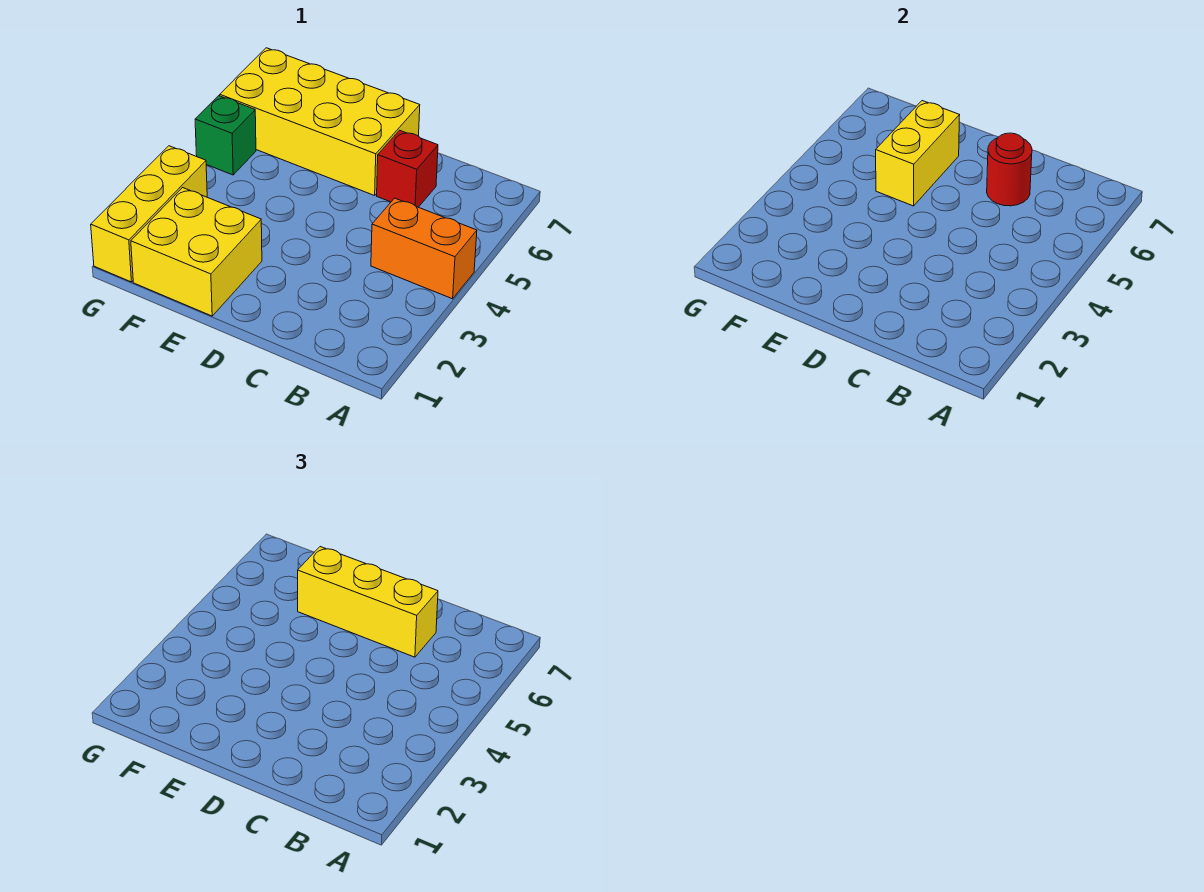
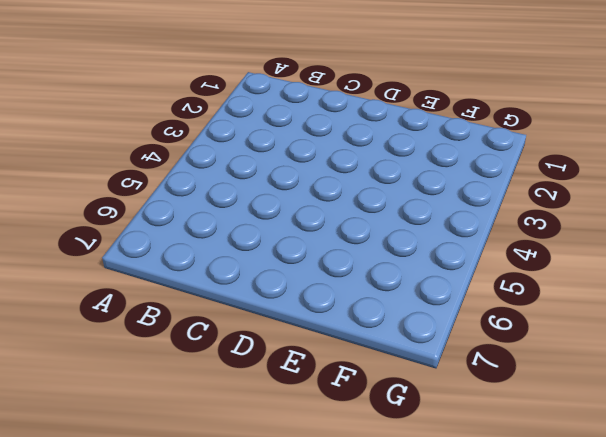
none -> orange 1x2 brick [371,198,477,299]
none -> red 1x1 brick [377,130,438,207]

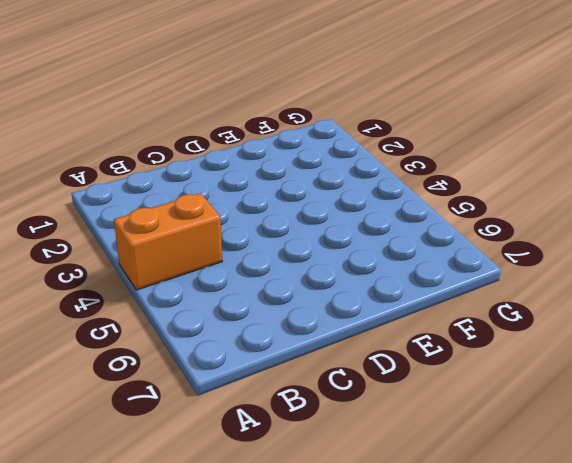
none -> red 1x1 brick [377,130,438,207]
none -> yellow 2x4 brick [220,48,420,195]

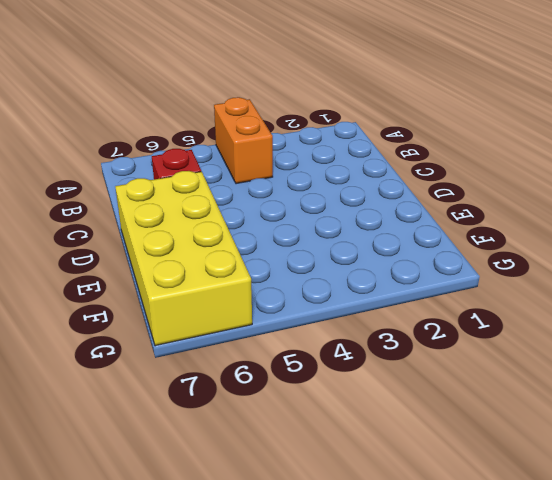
none -> yellow 2x2 brick [131,188,262,316]
none -> yellow 1x3 brick [91,146,207,282]

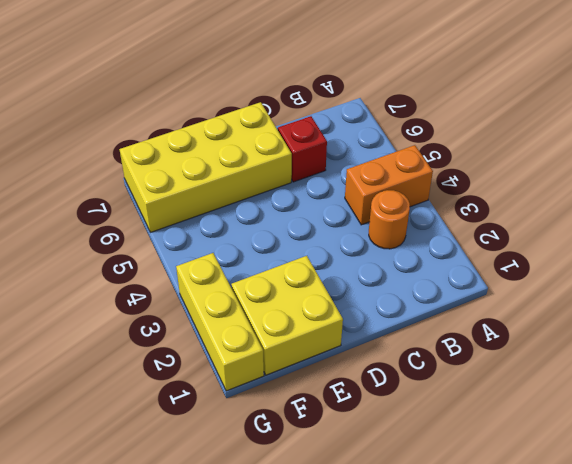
orange 1x1 round brick [369,190,410,249] -> none
none -> green 1x1 brick [195,96,256,175]
none -> red 1x1 round brick [987,133,1032,206]

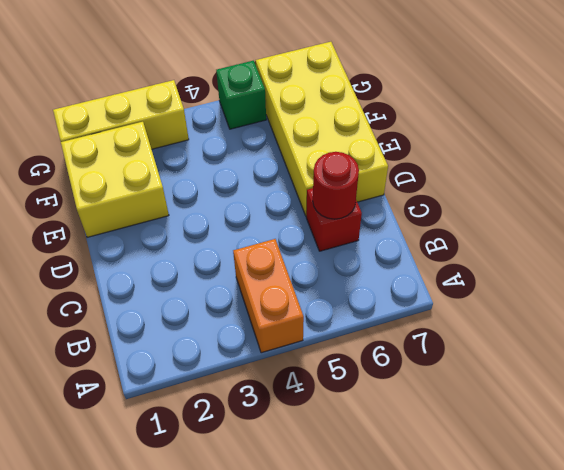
none -> yellow 1x2 brick [876,101,960,206]
none -> yellow 1x3 brick [298,547,438,657]

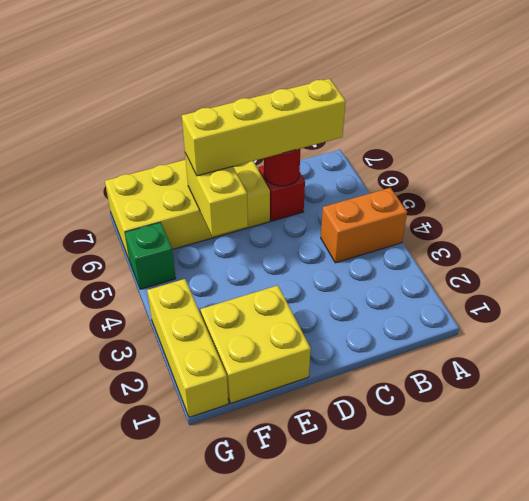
yellow 1x4 brick [182,79,346,176] -> yellow 1x3 brick [298,547,438,657]

